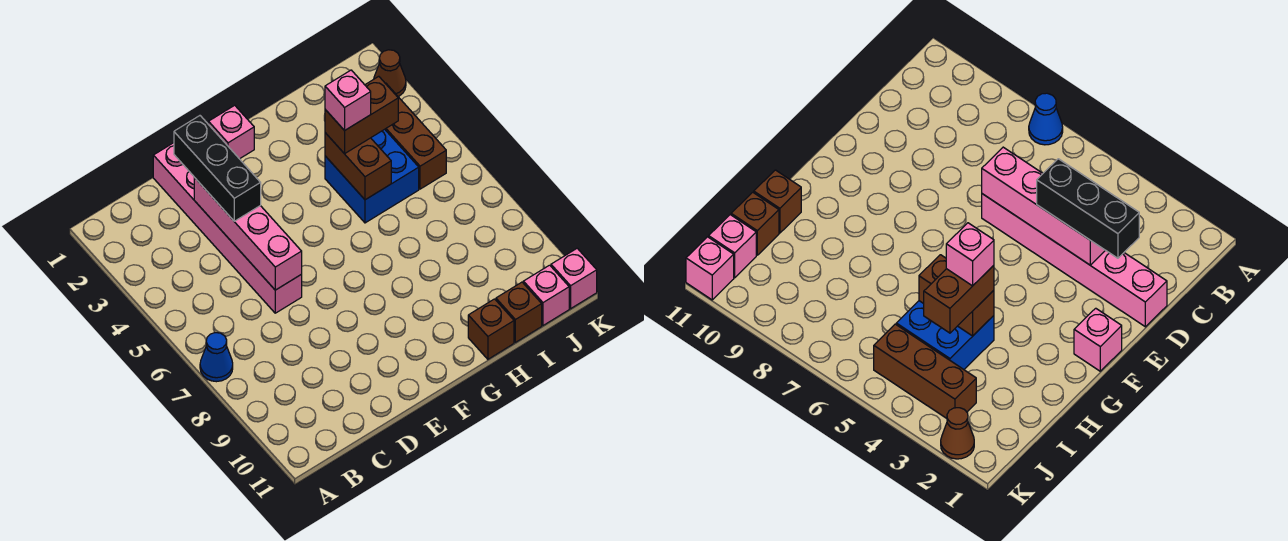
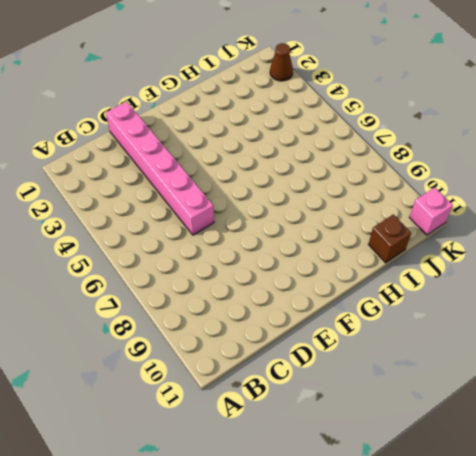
none -> blue 1x1 cone [200,333,233,382]
none -> pink 1x1 brick [209,105,254,159]
none -> blue 2x2 brick [325,129,419,223]

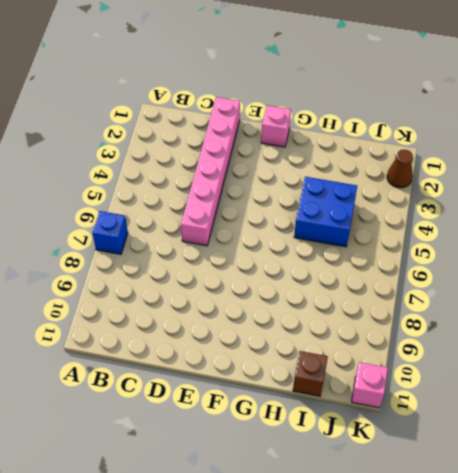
blue 1x1 brick [93,211,128,254] -> blue 1x1 cone [200,333,233,382]
none -> brown 1x1 brick [468,299,514,359]
none -> brown 1x3 brick [385,83,446,189]
none -> pink 1x1 brick [523,265,569,325]

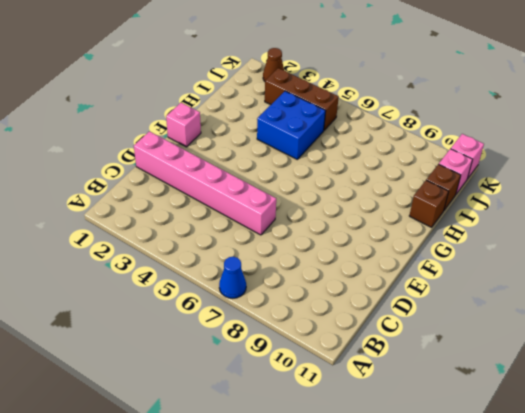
none -> pink 1x4 brick [194,178,302,290]
none -> brown 1x2 brick [325,133,391,200]
none -> black 1x3 brick [174,116,261,221]

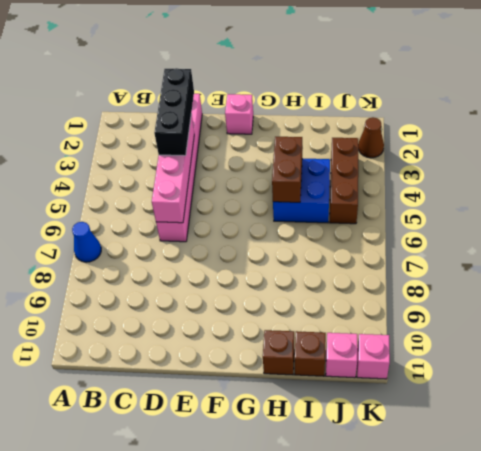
none -> brown 1x2 brick [325,76,398,154]
none -> pink 1x1 brick [325,70,371,131]

